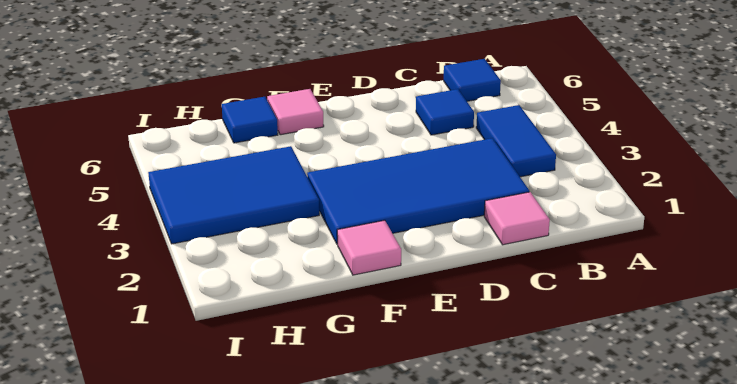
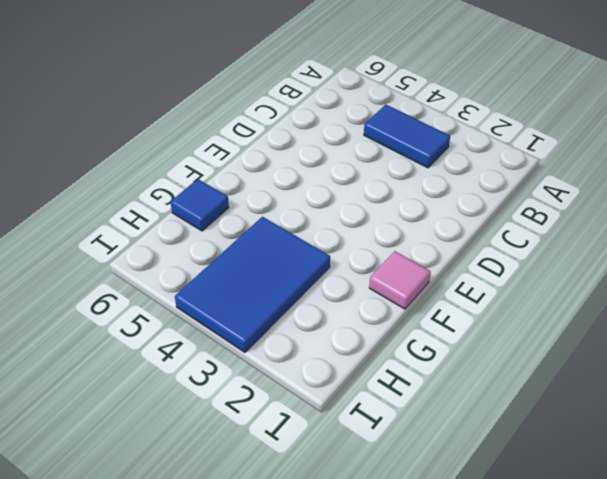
none -> blue 1x1 tile [444,59,501,101]
none -> pink 1x1 tile [484,192,550,245]

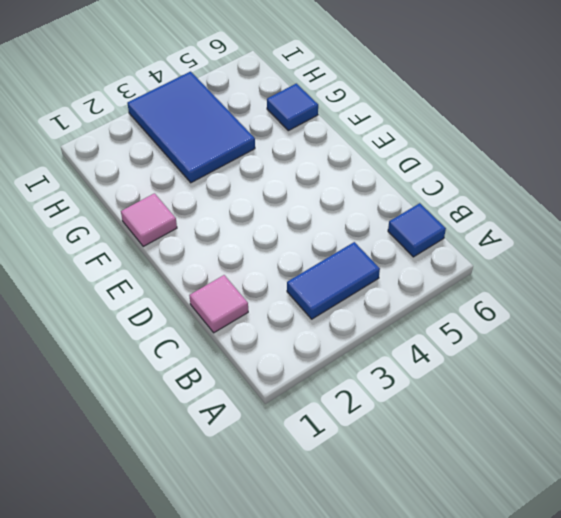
none -> blue 2x4 tile [307,138,529,244]
none -> blue 1x1 tile [416,89,474,135]

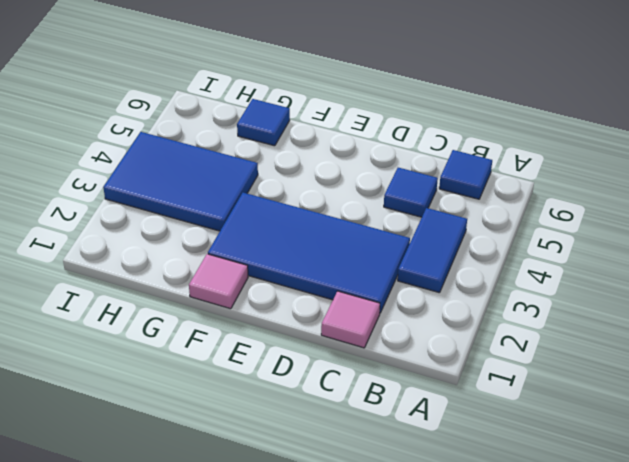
none -> pink 1x1 tile [267,89,324,135]

